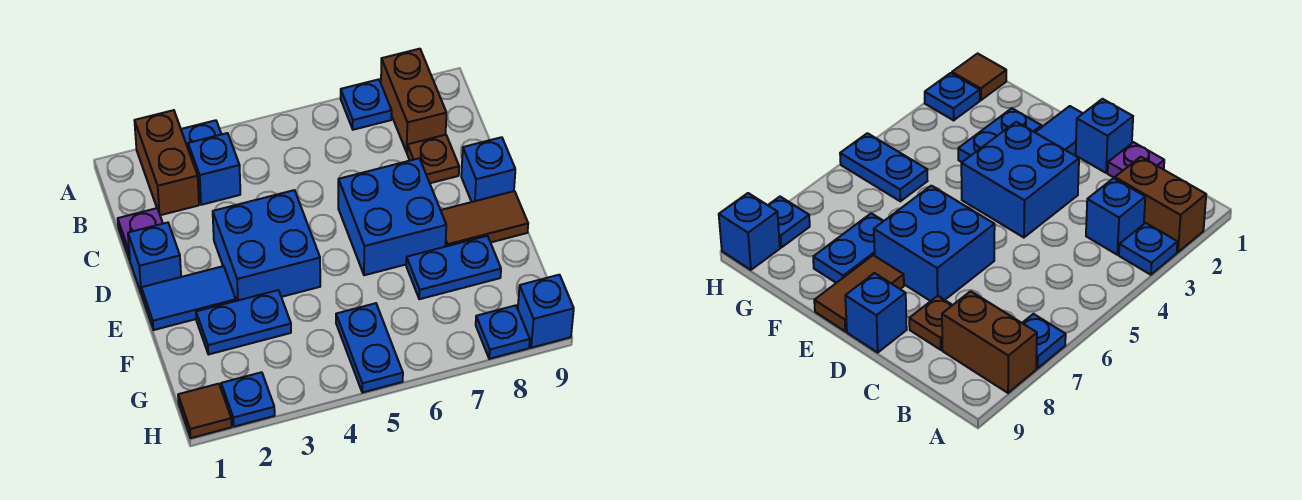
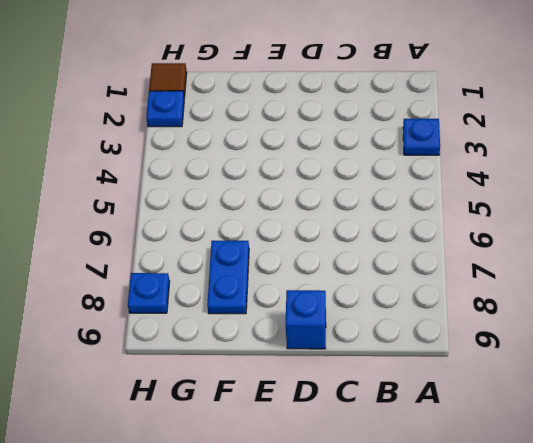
none -> brown 1x2 brick [135,110,199,215]
none -> blue 1x1 plate [341,79,392,130]
none -> brown 1x2 brick [381,49,446,152]

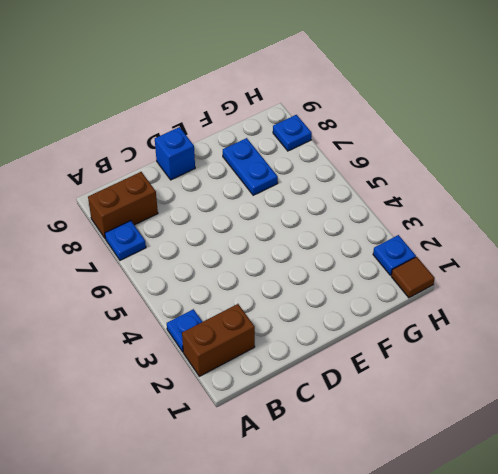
none -> blue 1x1 brick [188,133,240,205]
none -> purple 1x1 plate [118,208,163,260]
none -> brown 1x1 plate [407,135,459,183]

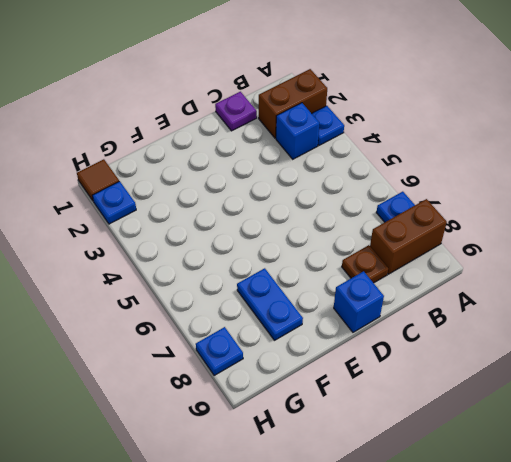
none -> blue 1x1 brick [128,223,181,295]
none -> blue 2x2 brick [213,190,320,301]
none -> blue 2x2 brick [338,158,446,275]

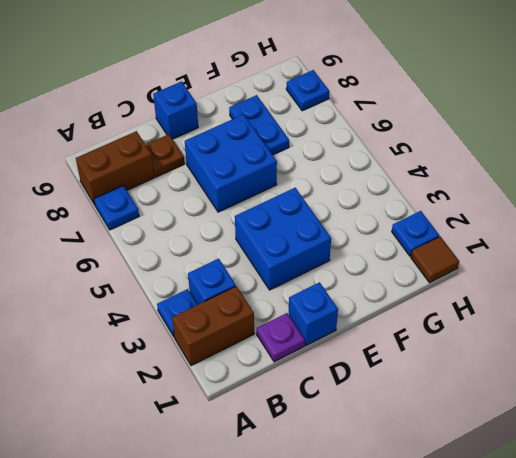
none -> blue 1x2 tile [141,266,236,330]
none -> brown 1x2 tile [441,191,528,247]
none -> blue 1x2 plate [196,290,291,354]

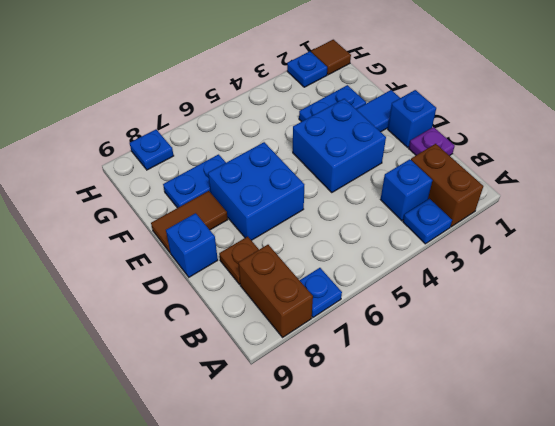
none -> blue 1x2 plate [336,303,403,393]
none -> blue 1x1 brick [518,275,574,348]

